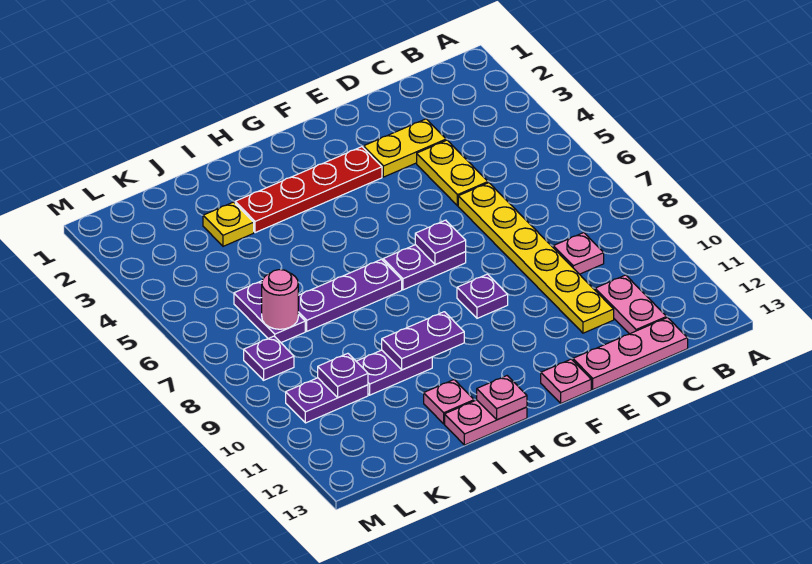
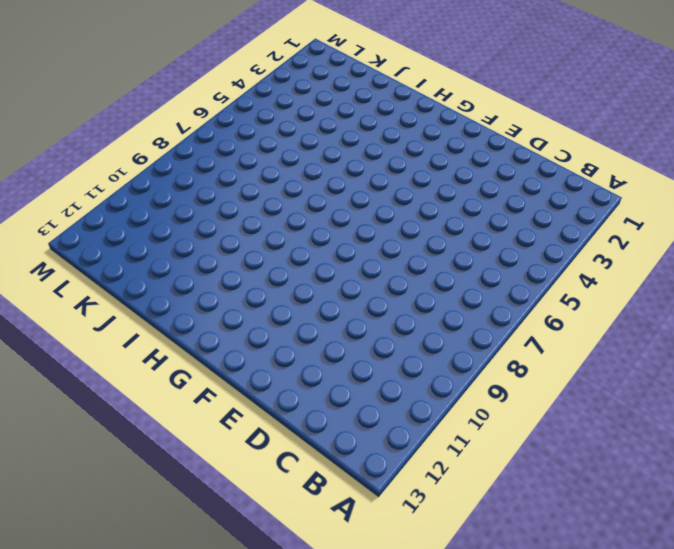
none -> pink 1x1 plate [553,233,604,274]
none -> pink 1x2 plate [595,275,667,334]
none -> pink 1x3 plate [573,318,688,389]

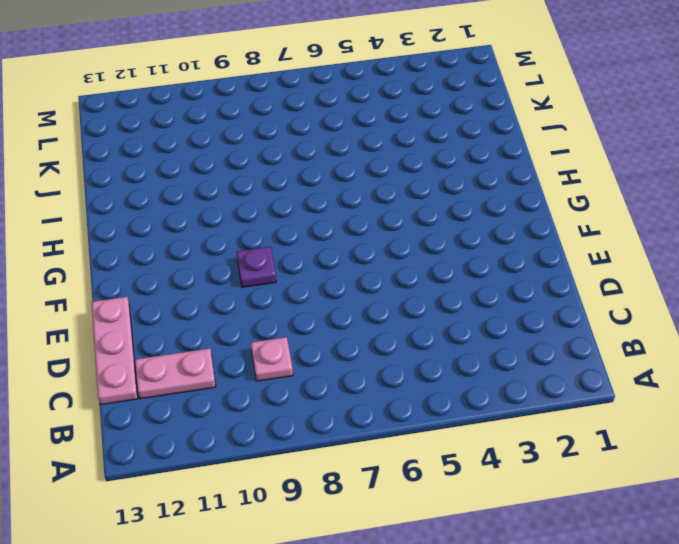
none -> yellow 1x2 plate [364,119,446,177]
none -> yellow 1x2 plate [417,140,488,206]
none -> yellow 1x6 plate [458,183,614,333]

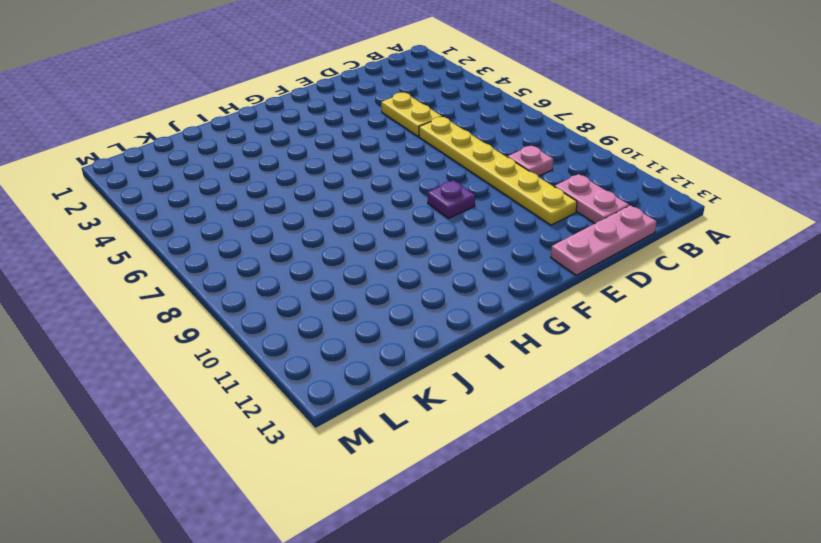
none -> yellow 1x2 plate [364,119,446,177]
none -> red 1x4 plate [235,147,382,233]
none -> purple 1x2 plate [383,245,466,290]

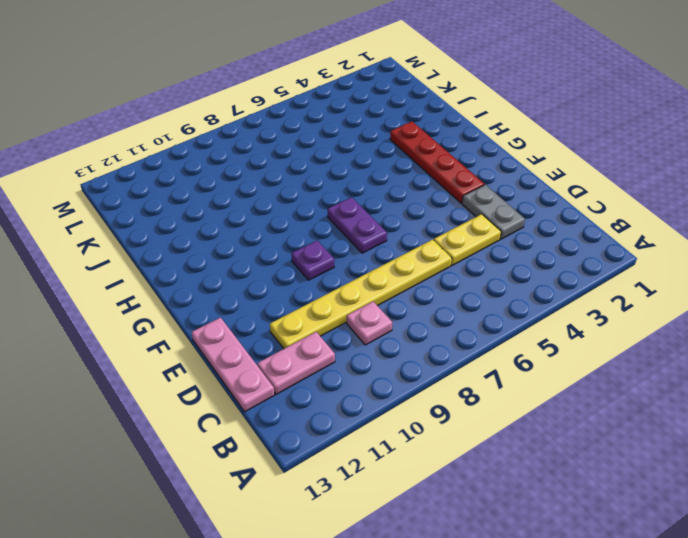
grey 1x2 plate [462,185,525,239] -> yellow 1x2 plate [364,119,446,177]
none -> pink 1x1 plate [541,359,591,403]
none -> purple 1x3 plate [298,259,402,331]
none -> pink 1x2 plate [445,400,527,445]

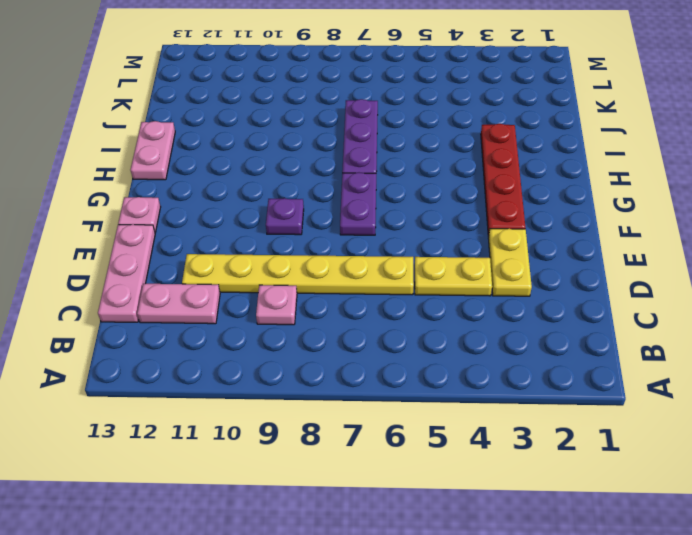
none -> purple 1x2 plate [356,350,432,395]
none -> pink 1x1 plate [424,380,474,424]
none -> yellow 1x1 plate [203,202,254,246]

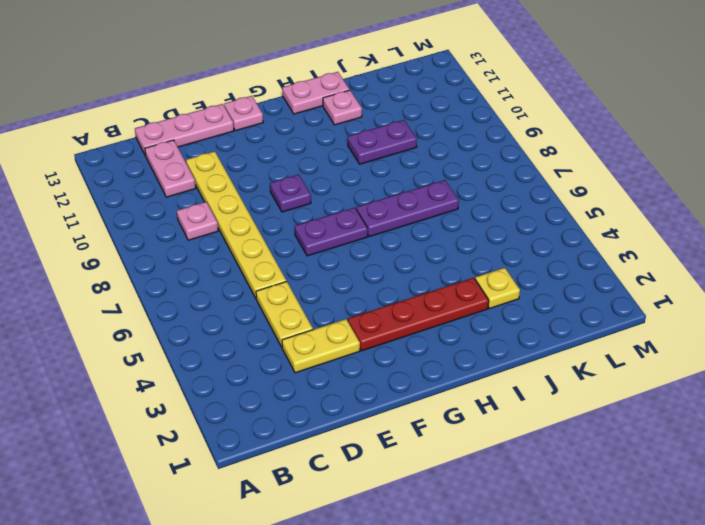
none -> purple 1x2 plate [234,281,305,343]
none -> purple 1x2 plate [286,378,368,423]
none -> purple 1x1 plate [244,336,294,380]

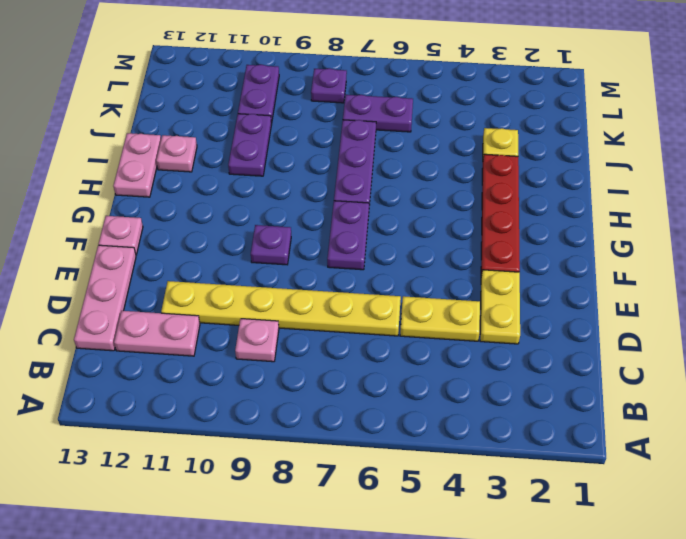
none -> purple 1x1 plate [415,220,466,264]
none -> purple 1x2 plate [382,312,464,370]
none -> pink 1x1 plate [477,376,527,420]

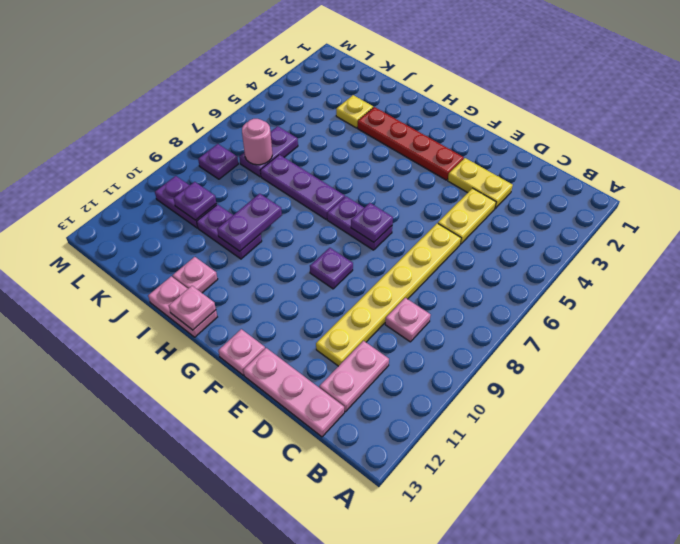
purple 1x2 plate [217,194,282,251] -> purple 1x2 plate turned to [382,312,464,370]

